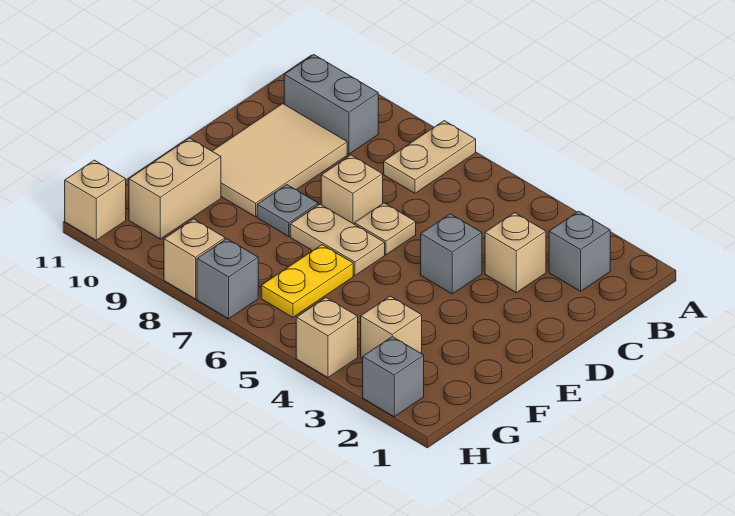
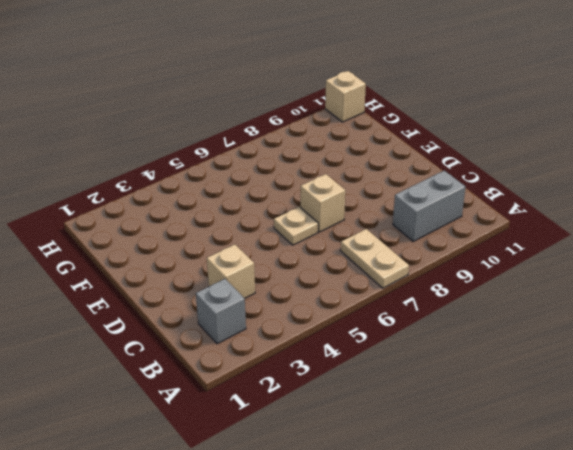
none -> tan 2x3 tile [212,104,347,217]
none -> grey 1x1 brick [421,214,482,294]
none -> tan 1x2 plate [290,204,385,276]

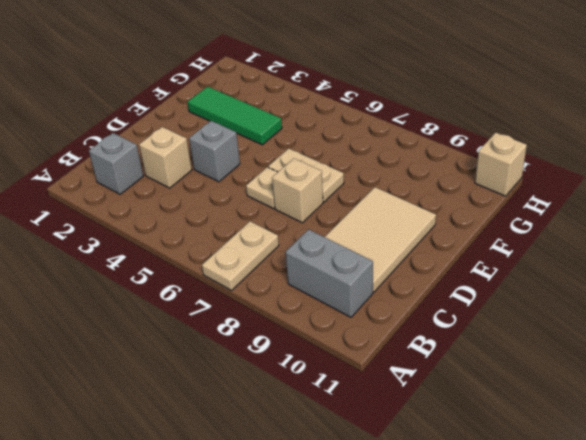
green 1x3 tile [188,87,282,145] -> none
none -> grey 1x1 plate [257,185,318,236]
none -> yellow 1x2 plate [261,245,353,317]
none -> tan 1x2 brick [129,138,221,239]

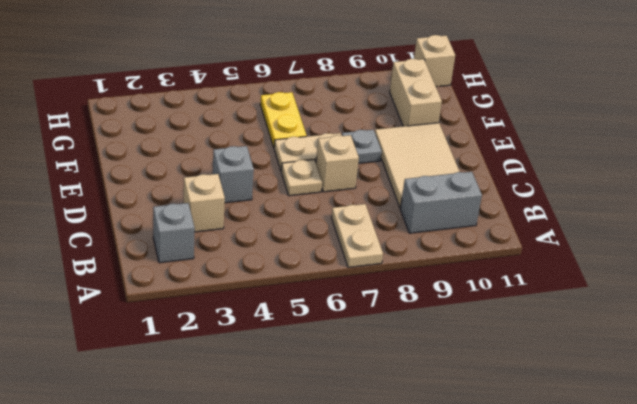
none -> tan 1x1 brick [361,296,422,359]
none -> grey 1x1 brick [363,337,424,417]
none -> tan 1x1 brick [296,298,358,377]

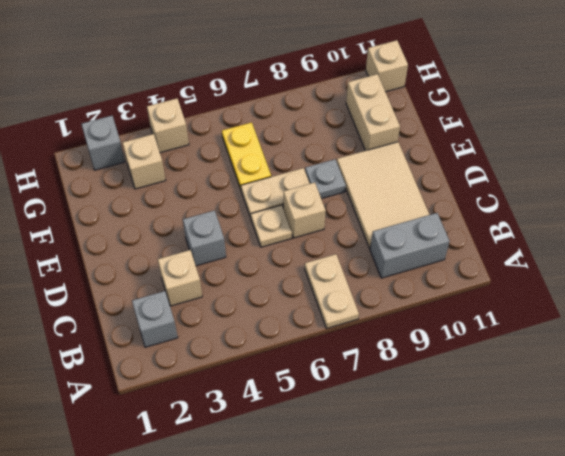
none -> grey 1x1 brick [197,239,258,319]
none -> tan 1x1 brick [164,219,225,299]

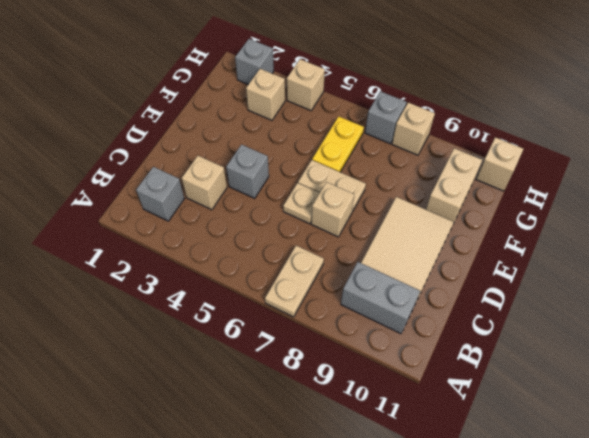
none -> grey 1x1 plate [257,185,318,236]

